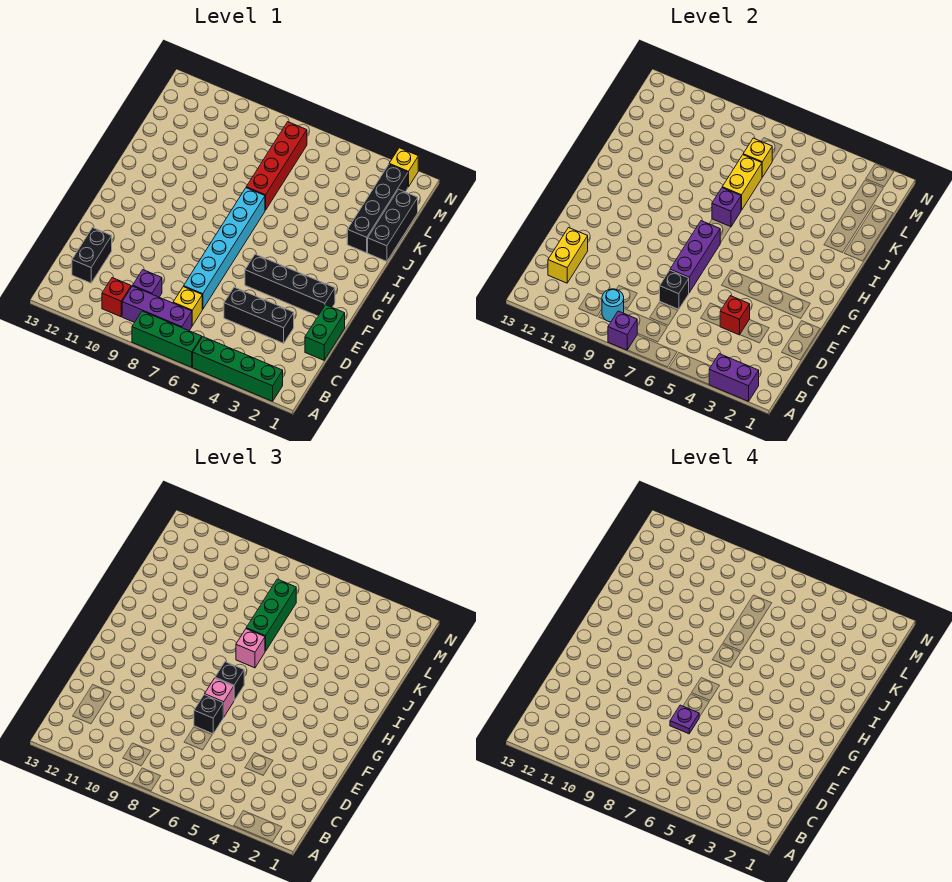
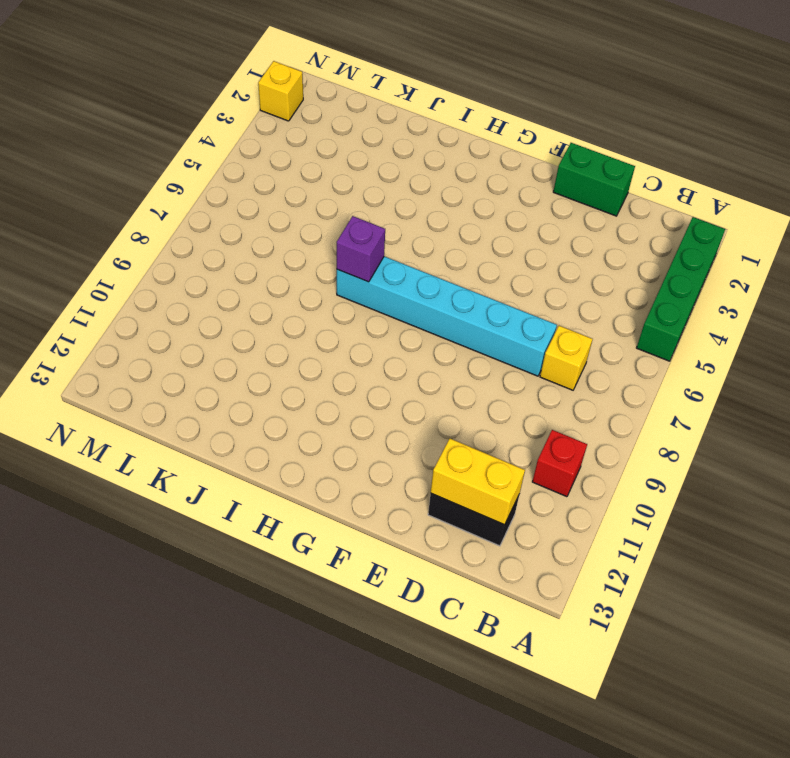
none -> green 1x3 brick [132,311,202,367]
none -> purple 1x3 brick [122,286,192,331]
none -> purple 1x1 brick [133,270,162,297]
none -> black 1x3 brick [224,287,294,343]

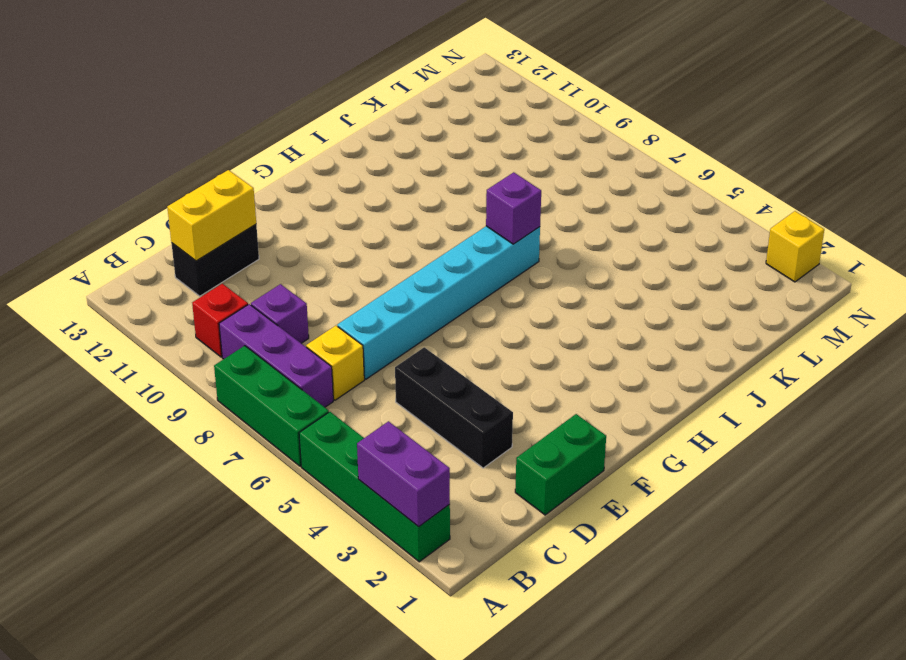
none -> black 1x4 brick [245,254,335,316]
none -> black 1x3 brick [368,189,418,261]
none -> black 1x4 brick [347,164,408,253]
none -> red 1x4 brick [246,122,307,210]

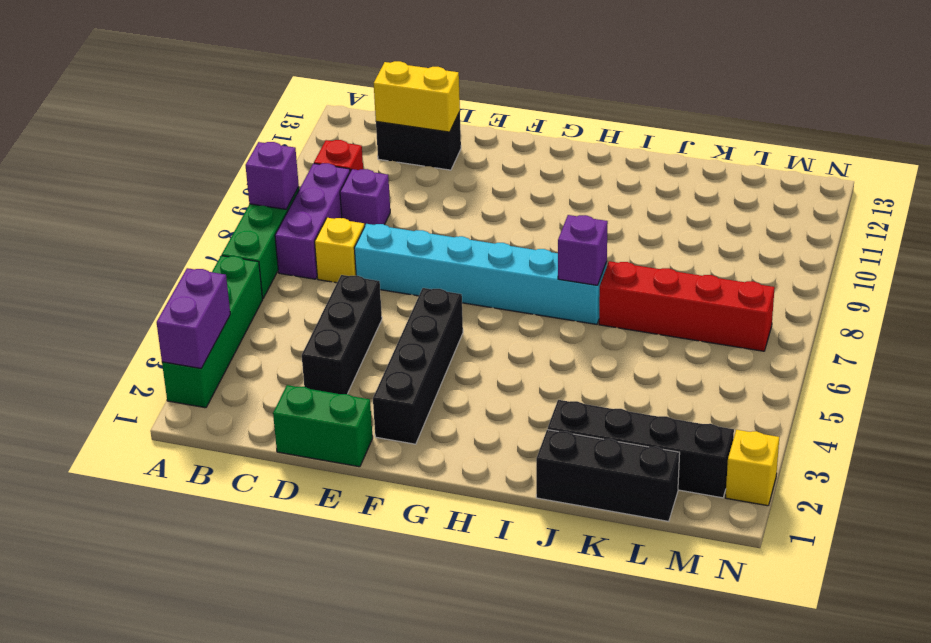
none -> cyan 1x1 round brick [602,289,624,322]
none -> red 1x1 brick [720,296,750,335]
none -> black 1x1 brick [660,270,689,309]
none -> purple 1x3 brick [670,221,720,293]

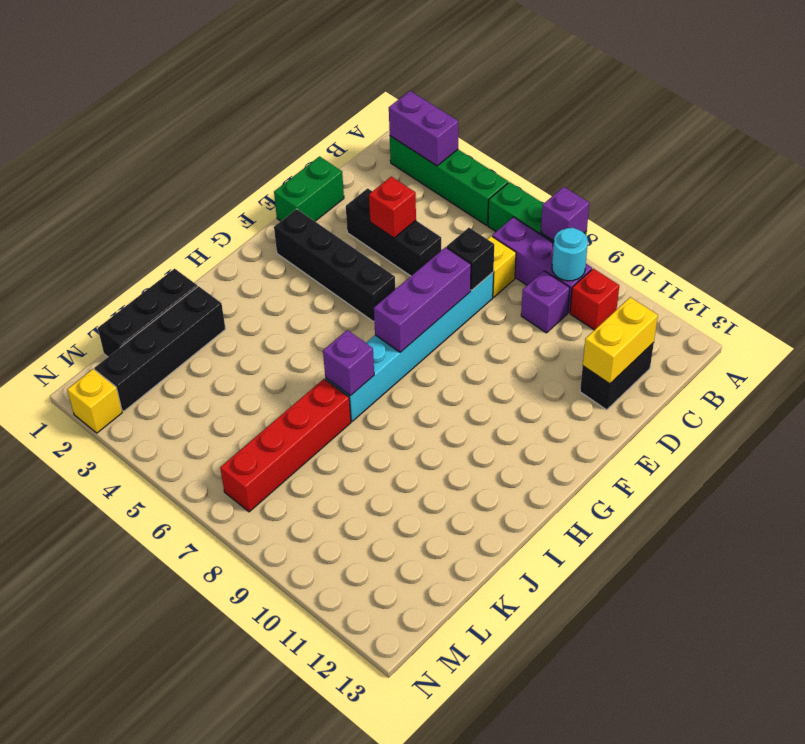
none -> yellow 1x2 brick [722,155,762,210]
none -> yellow 1x1 brick [743,138,772,177]
none -> black 1x1 brick [194,695,223,734]
none -> pink 1x1 brick [205,678,234,717]

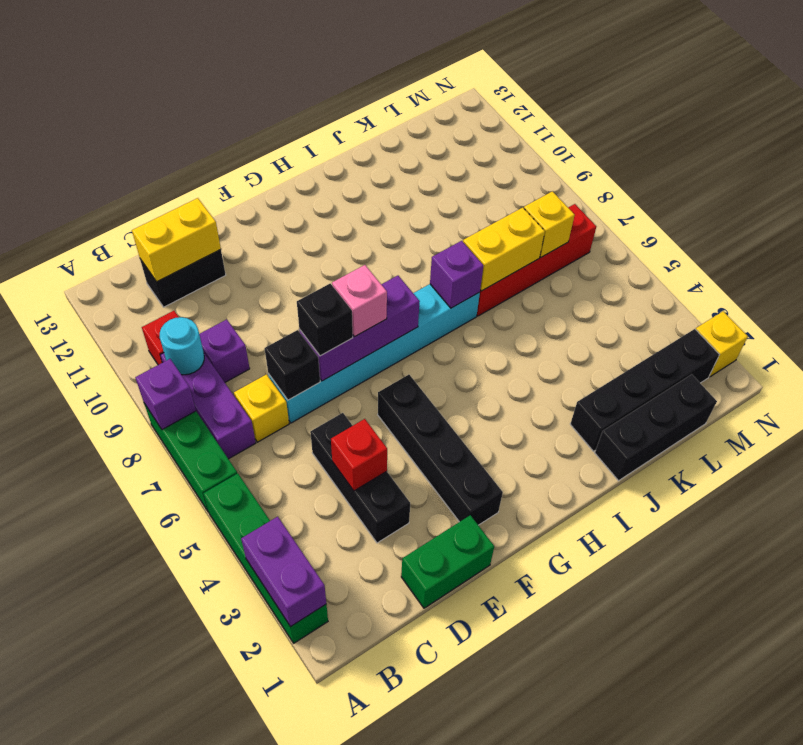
none -> black 1x1 brick [215,662,244,700]
none -> pink 1x1 brick [236,629,265,668]
none -> green 1x3 brick [246,579,296,651]
none -> purple 1x1 plate [670,705,699,734]

